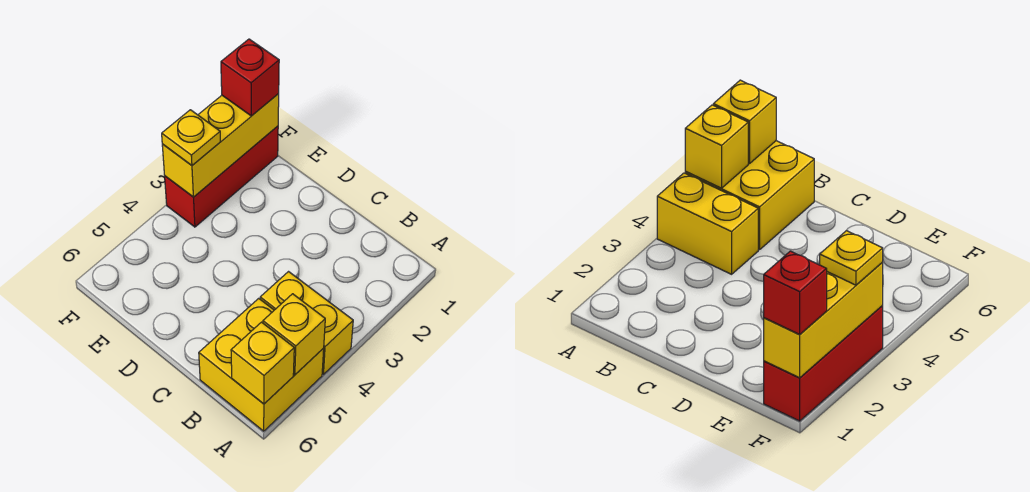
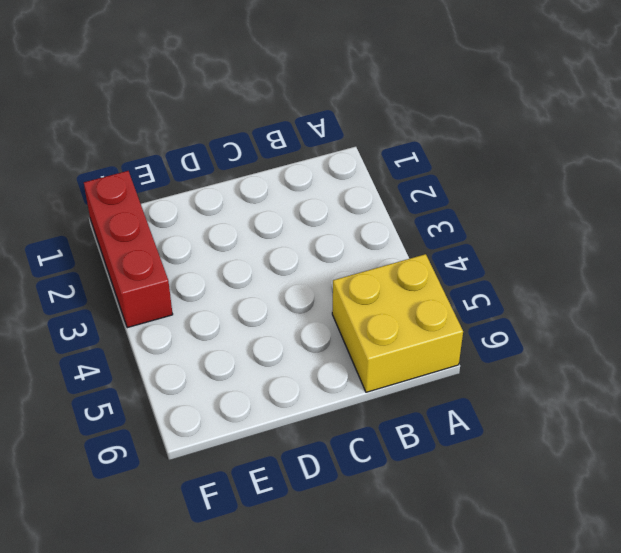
none -> yellow 1x2 brick [260,272,353,374]
none -> yellow 1x1 brick [263,294,325,375]

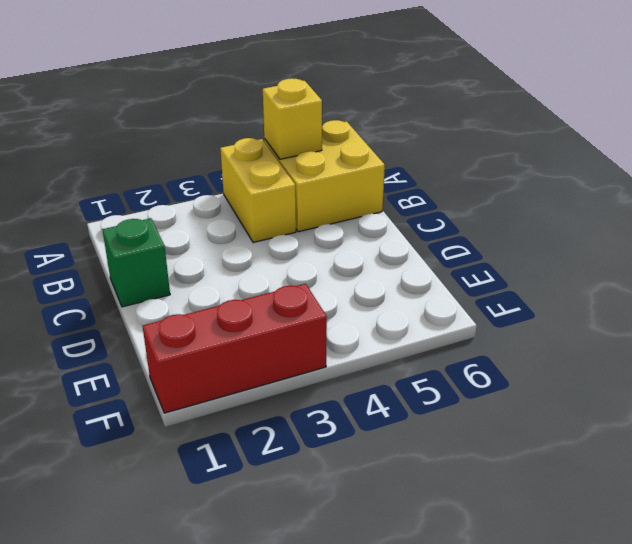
green 1x1 brick [102,218,170,307] -> none
none -> yellow 1x1 brick [231,322,294,404]
none -> yellow 1x3 brick [162,94,279,197]

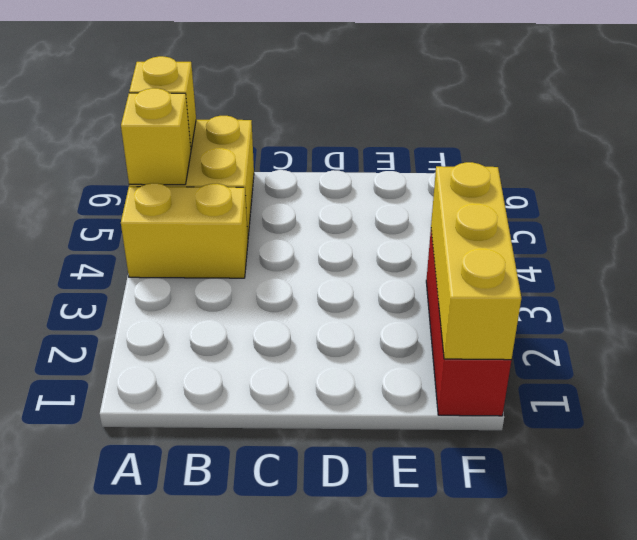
none -> red 1x1 brick [221,39,279,116]
none -> yellow 1x1 plate [162,110,221,165]

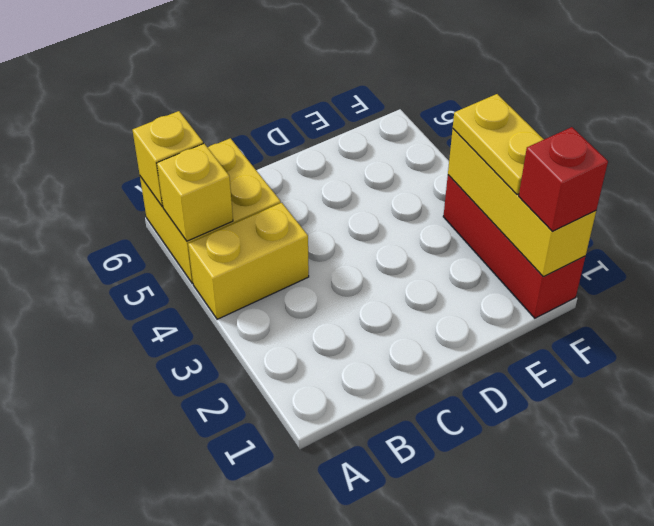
yellow 1x2 plate [453,94,544,195] -> yellow 1x1 plate [162,110,221,165]

